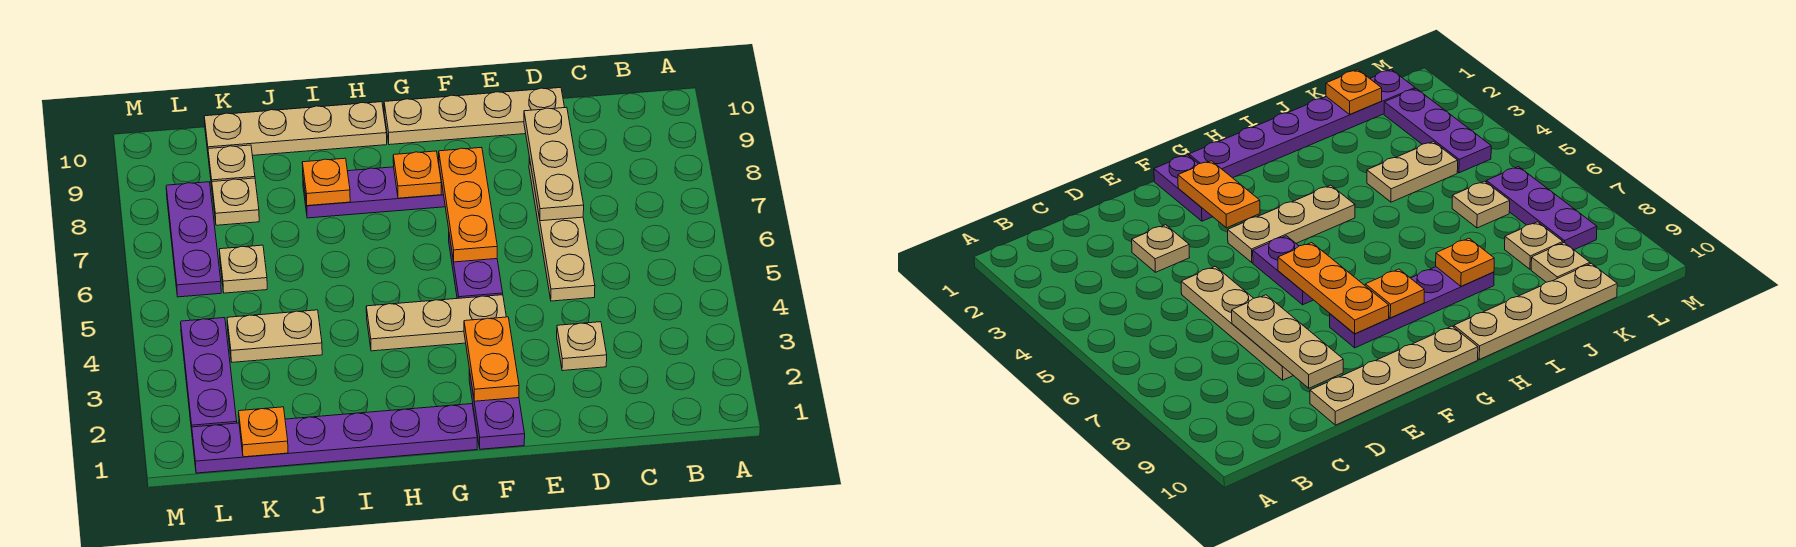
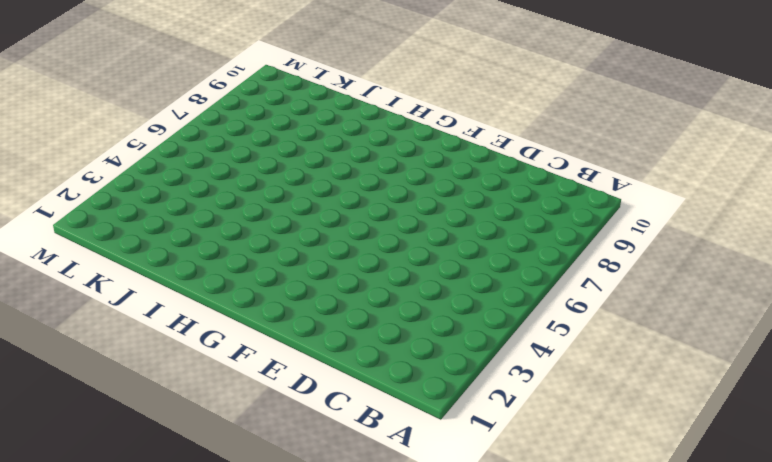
none -> tan 1x1 plate [557,322,607,371]
none -> tan 1x4 plate [529,158,595,301]
none -> tan 1x4 plate [384,88,565,145]

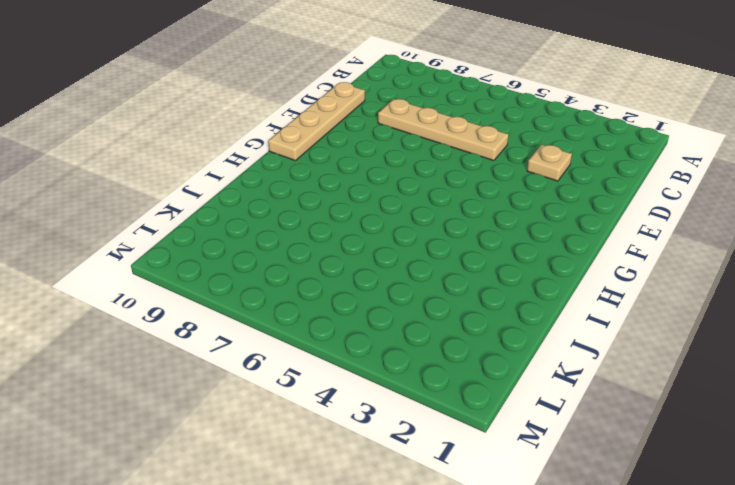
none -> purple 1x2 plate [469,370,525,449]
none -> tan 1x3 plate [366,295,506,351]
none -> purple 1x2 plate [449,235,503,299]

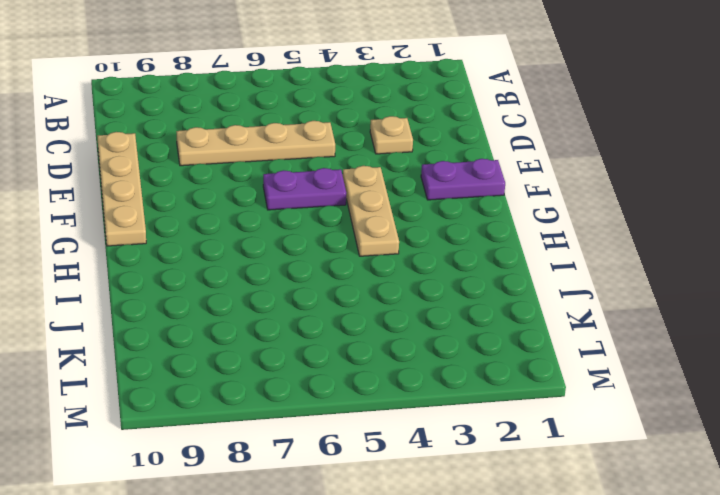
none -> purple 1x4 plate [303,167,445,218]
none -> purple 1x6 plate [192,404,477,473]
none -> tan 1x4 plate [204,102,387,155]

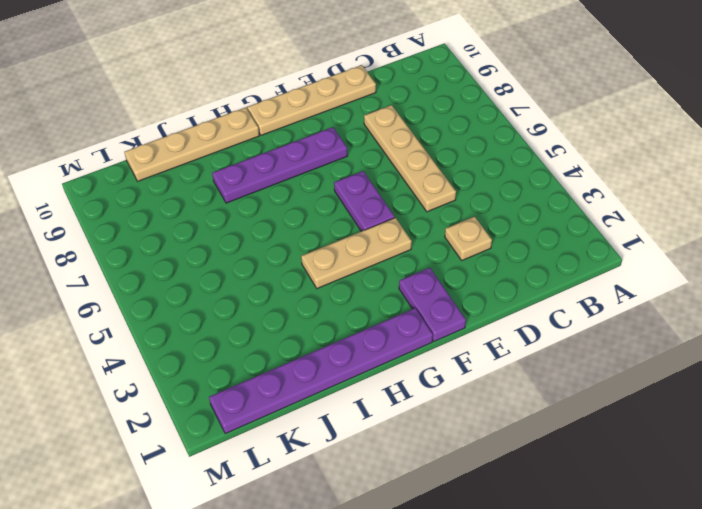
none -> tan 1x2 plate [227,310,322,362]
none -> tan 1x1 plate [219,245,267,293]
none -> tan 1x1 plate [212,178,259,225]

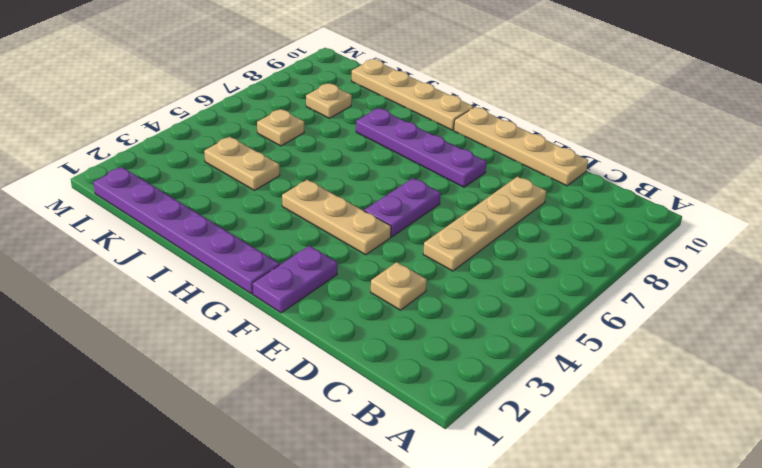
none -> tan 1x1 plate [208,145,255,186]
none -> purple 1x3 plate [181,318,237,430]
none -> purple 1x3 plate [166,182,221,297]

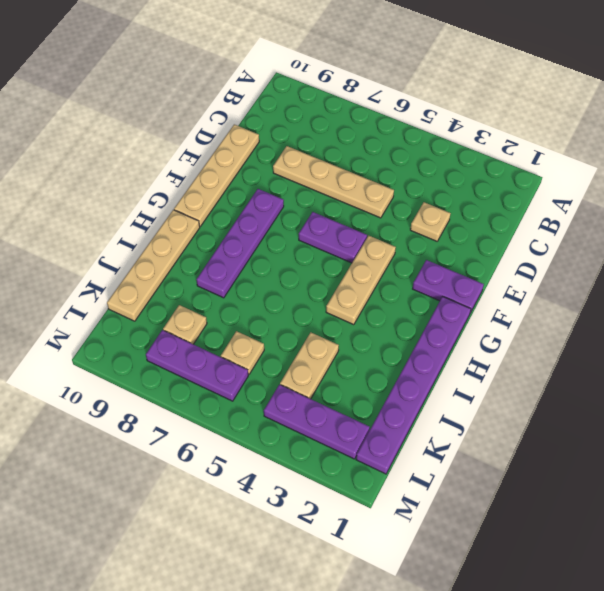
none -> tan 1x1 plate [208,145,255,186]
none -> tan 1x3 plate [524,107,584,221]
none -> orange 1x2 plate [464,317,519,401]

